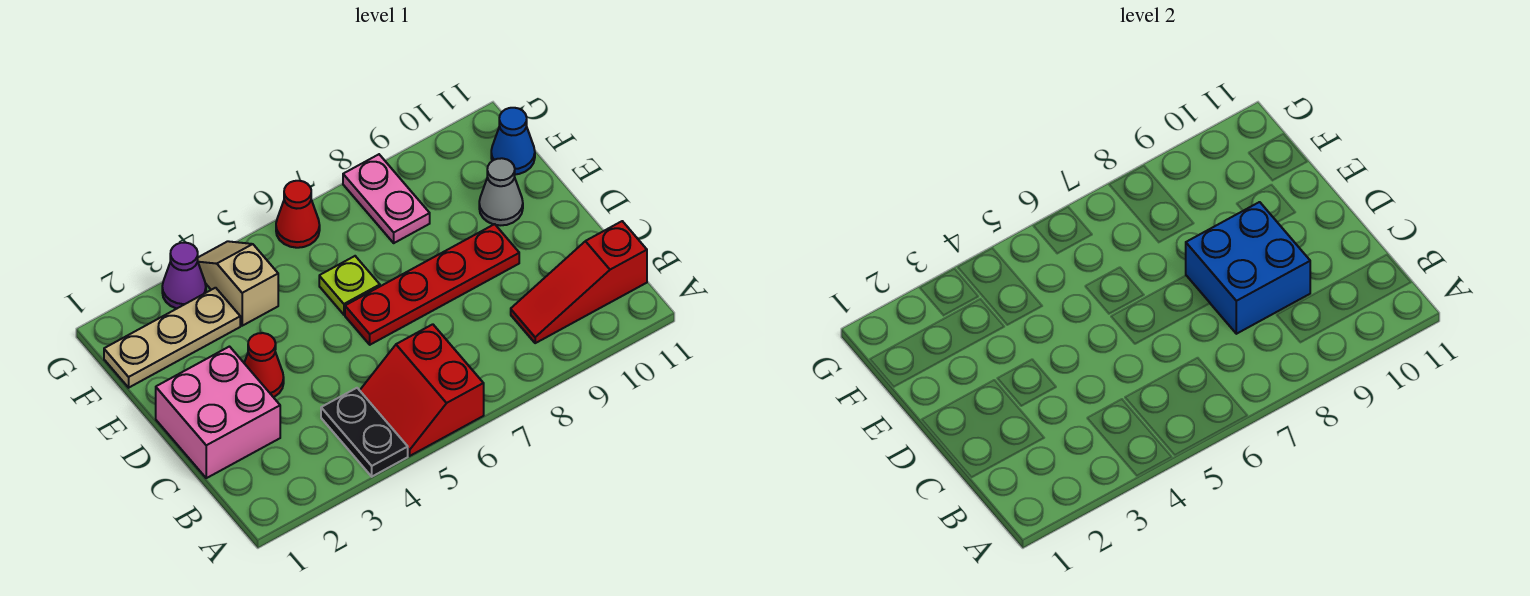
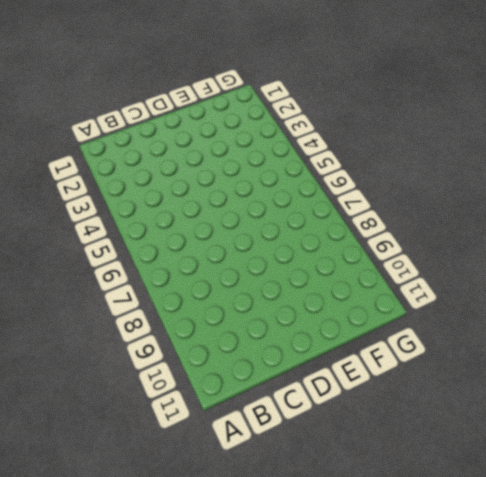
none -> black 1x2 plate [321,388,408,477]
none -> red 2x2 slope [360,324,484,456]
none -> red 1x3 slope [511,221,647,343]

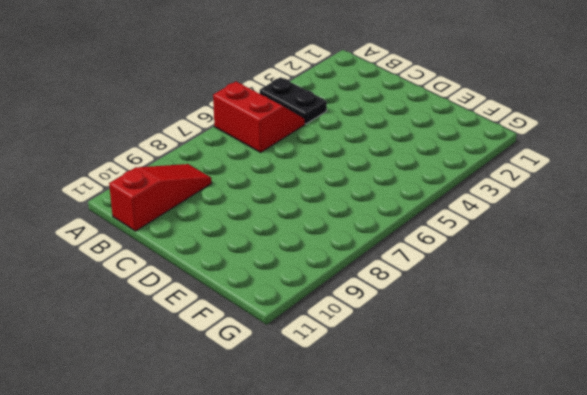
none -> pink 2x2 brick [156,347,280,478]
none -> red 1x1 cone [244,333,284,397]
none -> red 1x4 plate [345,224,519,345]

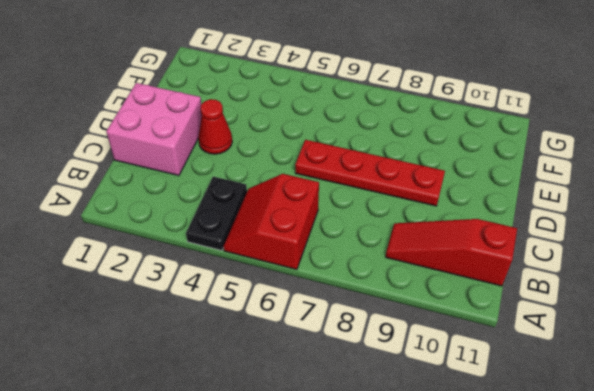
none -> lime 1x1 plate [319,256,380,315]
none -> grey 1x1 cone [479,158,523,226]
none -> tan 1x3 plate [104,288,240,388]

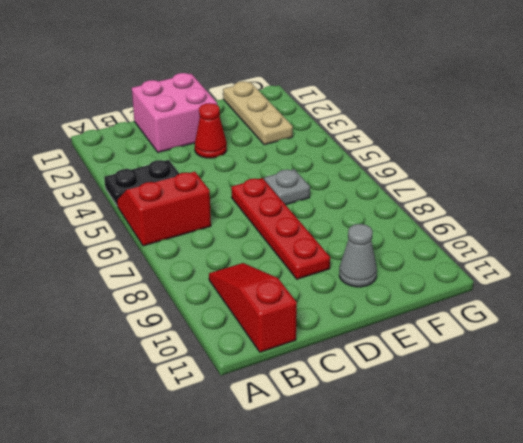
grey 1x1 plate [264,169,310,205] -> lime 1x1 plate [319,256,380,315]
none -> tan 1x2 slope [198,241,278,326]
none -> pink 1x2 plate [343,154,430,243]
none -> blue 1x1 cone [491,108,535,174]

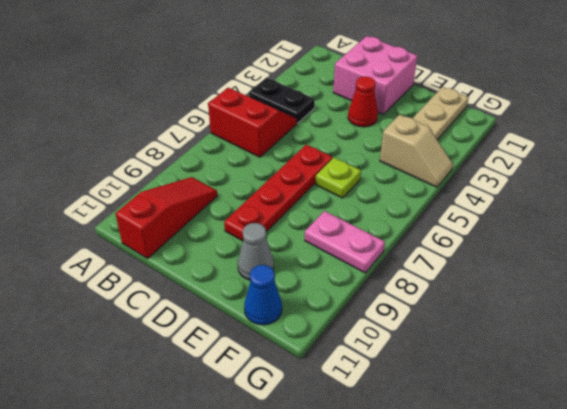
none -> purple 1x1 cone [162,243,206,309]
none -> red 1x1 cone [276,181,320,248]
none -> blue 2x2 brick [1186,202,1310,334]

